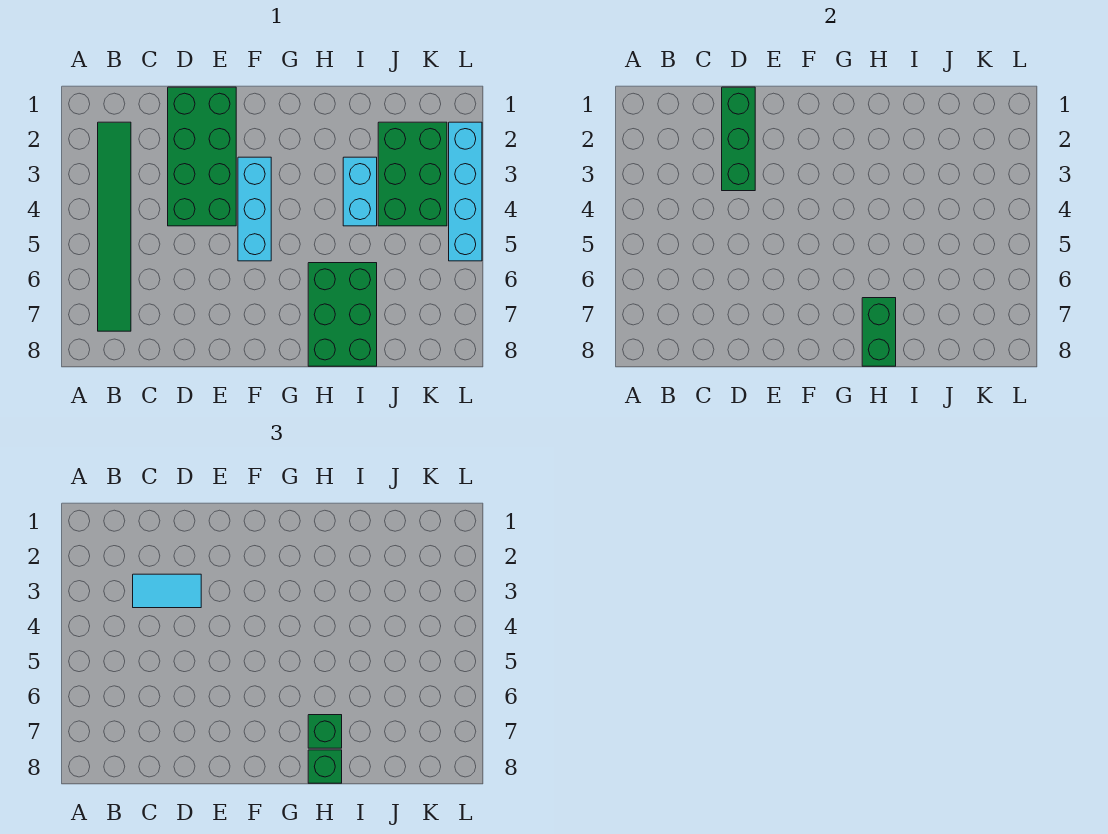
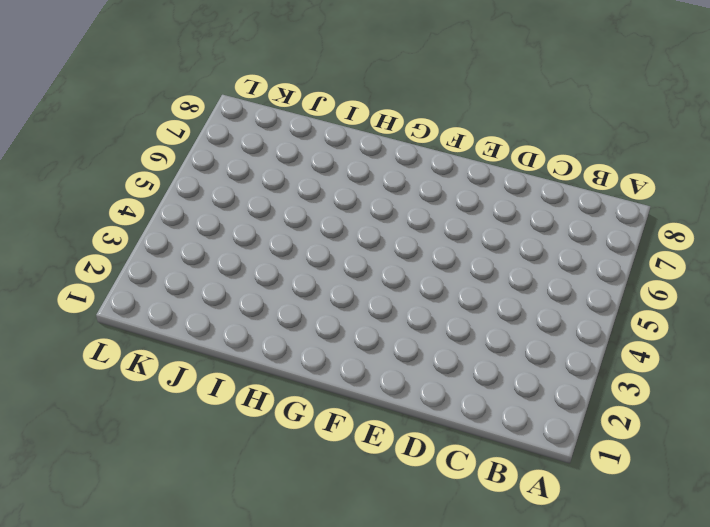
none -> green 1x6 tile [98,122,131,331]
none -> green 2x4 brick [168,87,236,226]
none -> cyan 1x3 brick [238,157,271,261]

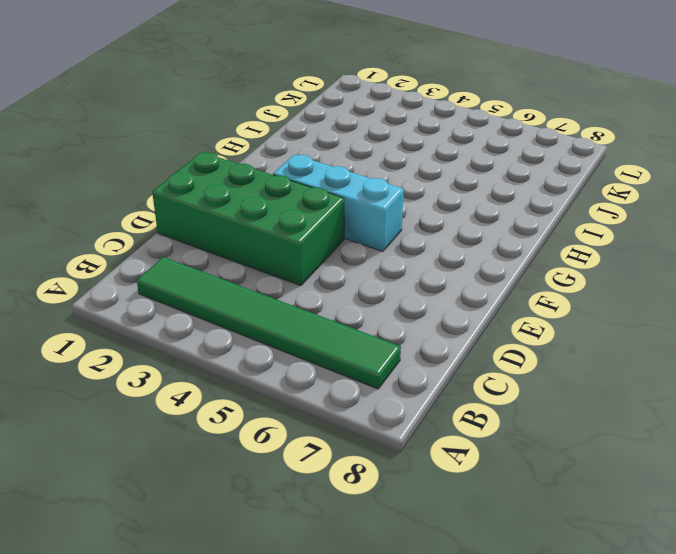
none -> green 2x3 brick [308,263,377,366]
none -> cyan 1x2 brick [343,157,377,226]
none -> green 2x3 brick [378,122,447,226]

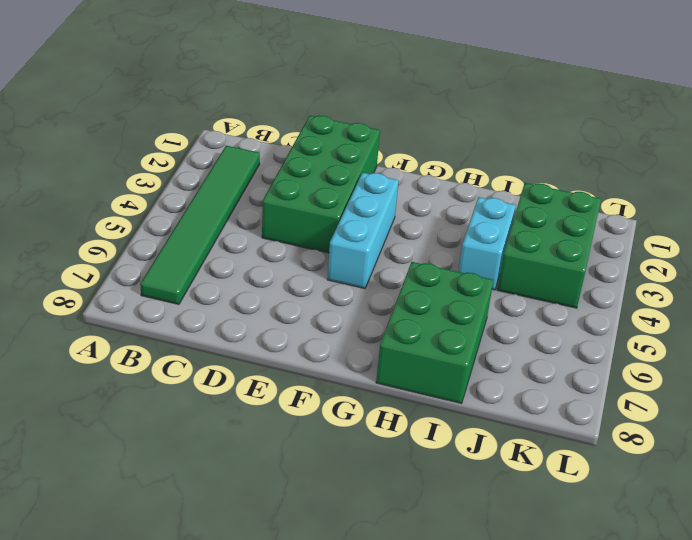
none -> cyan 1x4 brick [449,122,482,261]
none -> green 1x3 brick [722,87,755,191]
none -> green 1x2 brick [862,298,896,366]

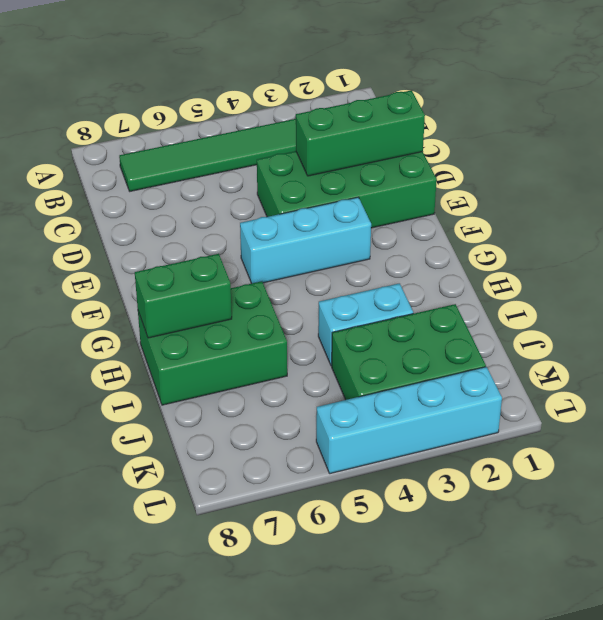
none -> cyan 1x2 tile [133,574,201,608]
none -> green 1x1 brick [308,715,342,748]
none -> green 1x1 brick [308,750,342,783]

